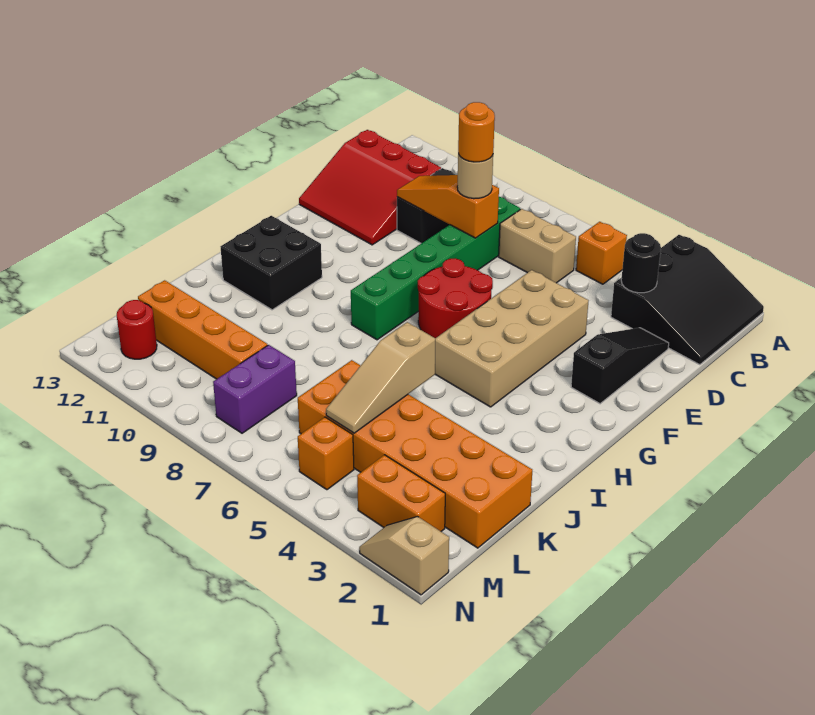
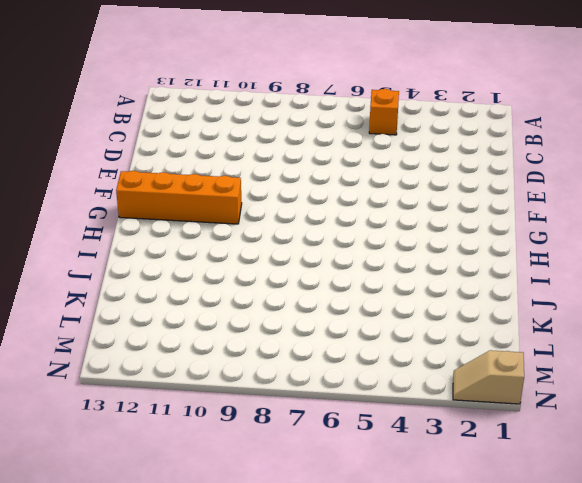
orange 1x4 brick [116,171,242,224] -> orange 1x4 brick moved to [138,280,268,379]
none -> black 3x3 slope [611,235,764,365]
none -> tan 1x2 brick [499,209,576,283]
none -> green 1x6 brick [351,197,520,340]

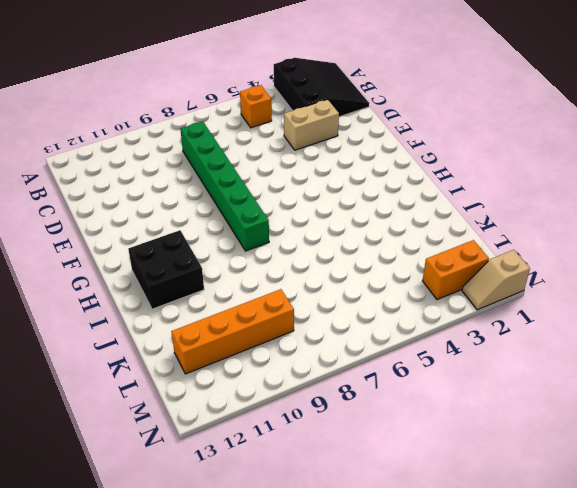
tan 1x2 brick [284,99,339,150] -> tan 1x2 brick moved to [499,209,576,283]
none -> black 1x2 brick [397,168,455,243]
none -> red 3x3 slope [299,130,441,245]
none -> black 1x3 slope [571,328,669,404]

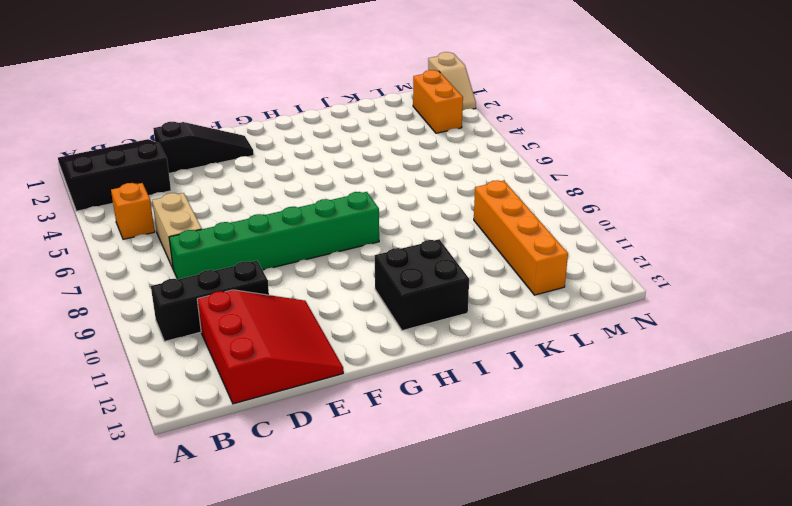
black 1x3 brick [151,261,269,341] -> black 1x2 brick [397,168,455,243]
black 1x3 slope [153,122,254,173] -> black 1x3 slope turned to [571,328,669,404]
none -> tan 2x4 brick [435,270,589,407]
none -> red 2x2 round brick [418,258,493,338]
none -> orange 2x6 brick [298,360,532,548]

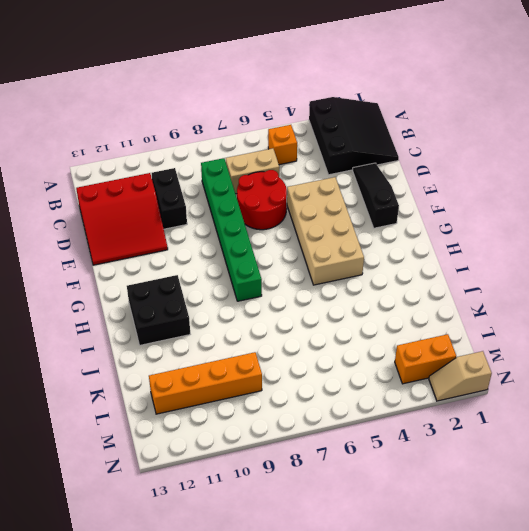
red 2x2 round brick [237,170,287,230] -> red 2x2 round brick moved to [418,258,493,338]
none -> orange 2x6 brick [298,360,532,548]
none -> purple 1x2 brick [213,345,297,433]
none -> orange 1x1 brick [298,417,354,490]

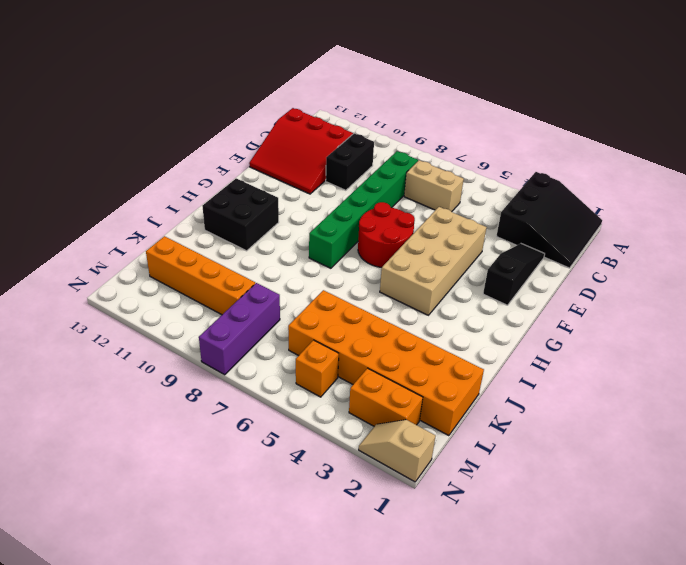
purple 1x3 brick [199,283,280,375] -> purple 1x2 brick [213,345,297,433]
none -> orange 1x1 brick [576,222,627,284]
none -> red 1x1 round brick [117,300,157,359]
none -> black 1x1 round brick [621,233,661,293]

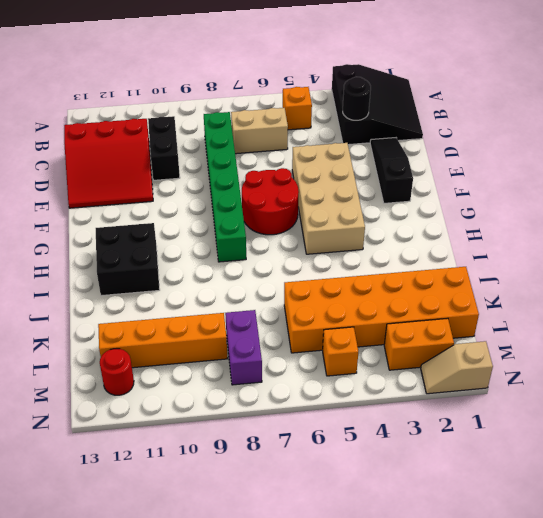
none -> orange 1x3 slope [397,175,499,238]
none -> tan 1x3 slope [326,322,435,433]
none -> tan 1x1 round brick [457,154,493,199]

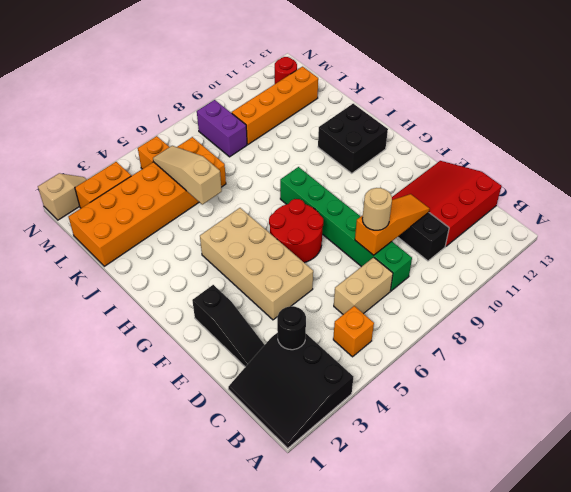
none -> orange 1x1 round brick [458,102,495,162]

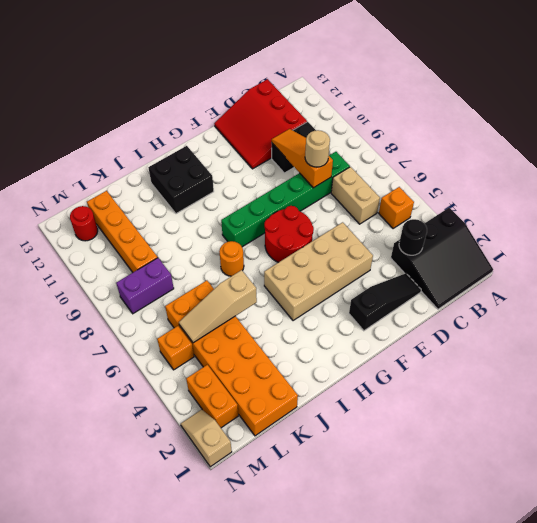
orange 1x1 round brick [219,241,244,276] -> orange 1x1 round brick moved to [458,102,495,162]

